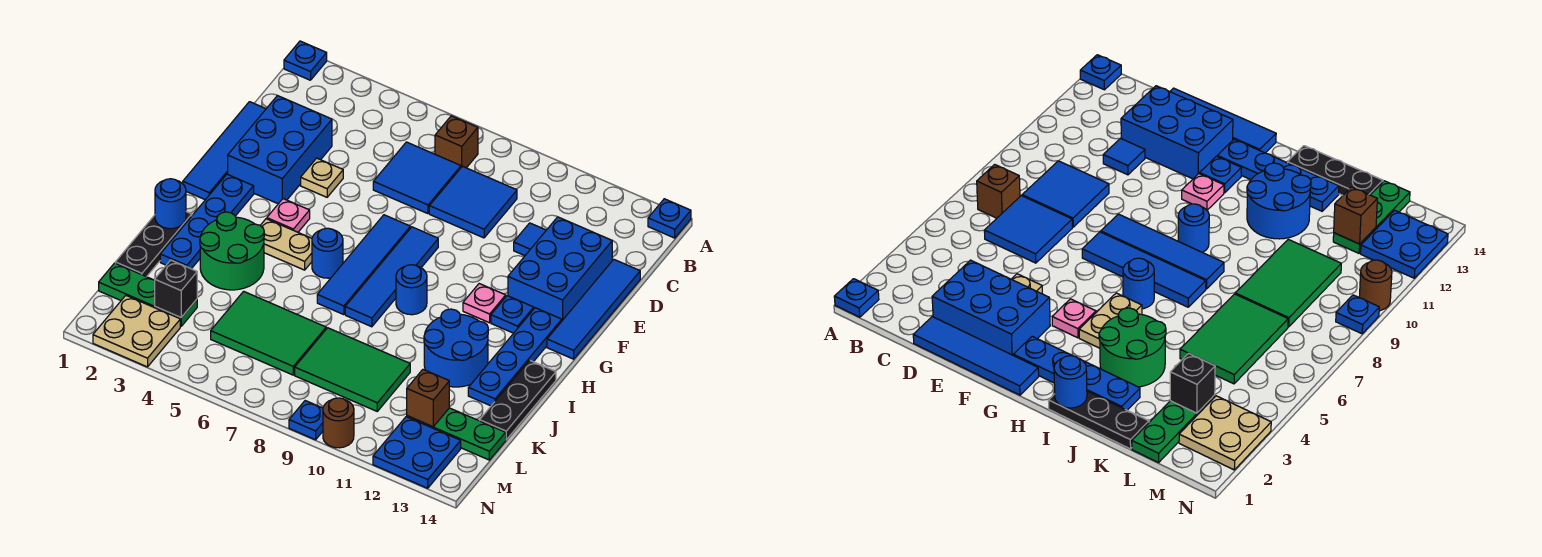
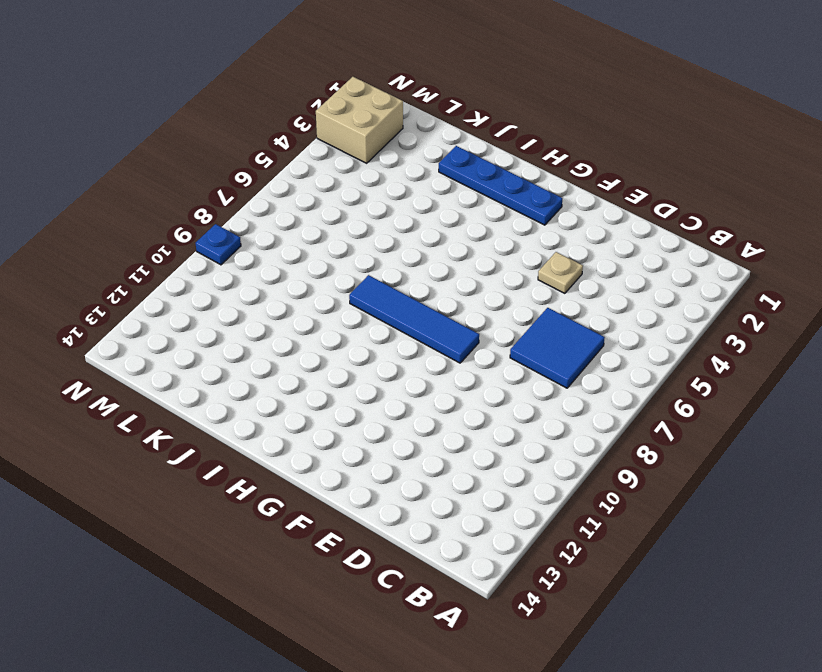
tan 2x2 brick [316,77,403,163] -> tan 2x2 plate [93,296,180,367]
none -> blue 1x1 plate [284,41,327,80]
none -> blue 1x1 plate [648,199,691,238]
none -> brown 1x1 brick [435,116,478,168]
none -> blue 2x2 tile [429,166,517,238]

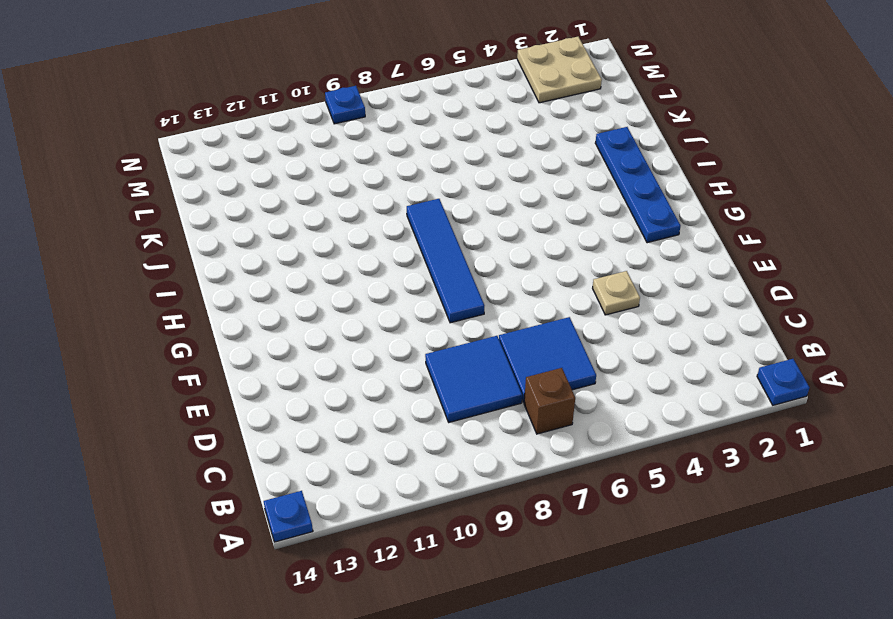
none -> blue 1x4 tile [183,102,266,200]
none -> blue 2x3 brick [228,96,332,204]
none -> blue 1x1 tile [514,223,546,256]
none -> blue 2x3 brick [508,217,612,320]

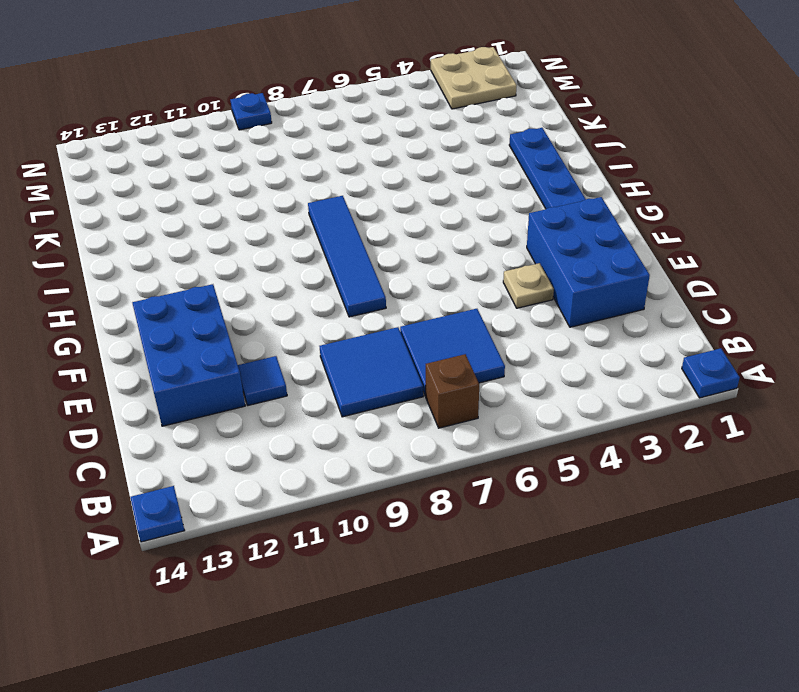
none -> blue 1x4 tile [183,102,266,200]
none -> blue 1x4 tile [547,259,640,359]
none -> blue 1x4 tile [317,215,410,315]
none -> pink 1x1 plate [267,199,310,232]

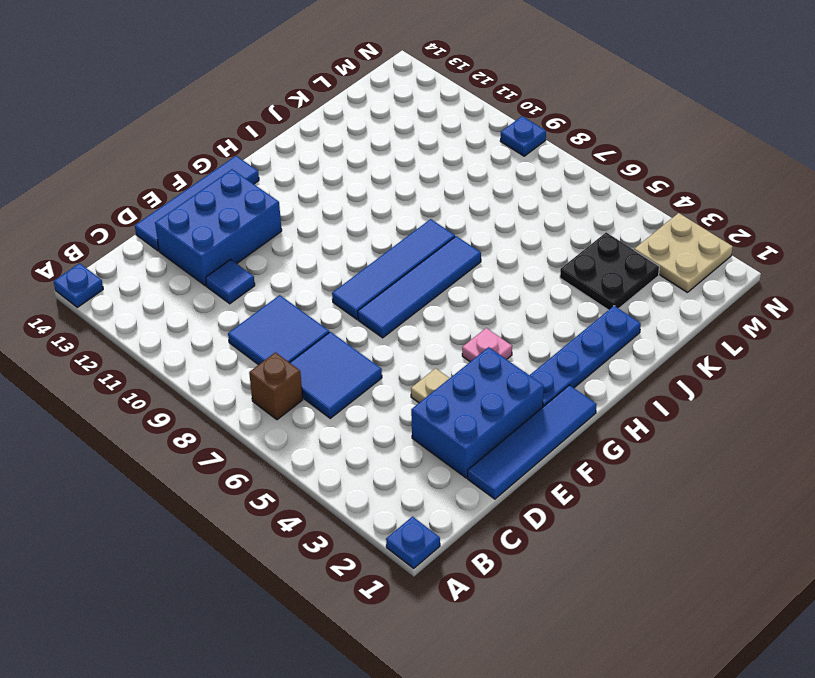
black 2x2 plate [560,232,659,310] -> green 1x3 plate [99,263,197,326]
none -> pink 1x1 plate [463,284,506,323]
none -> blue 1x1 plate [491,296,534,333]
none -> blue 1x4 plate [468,308,562,406]
none -> tan 1x2 plate [260,219,312,270]

